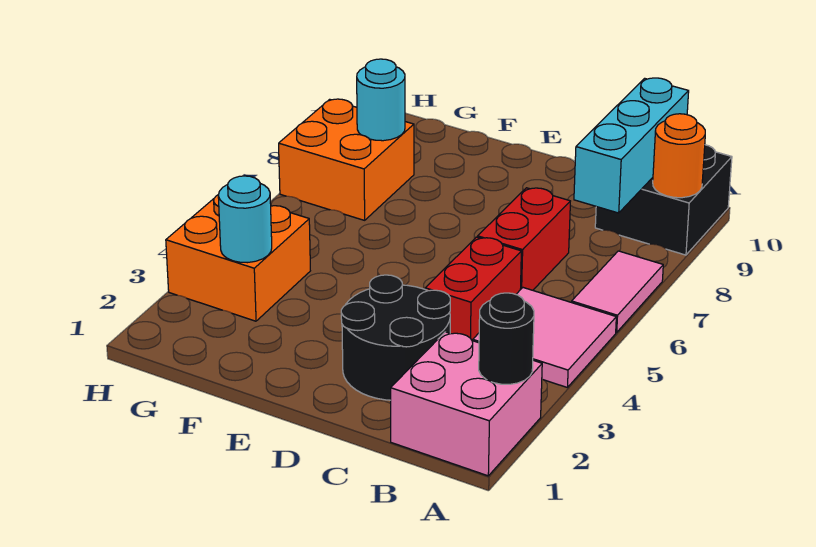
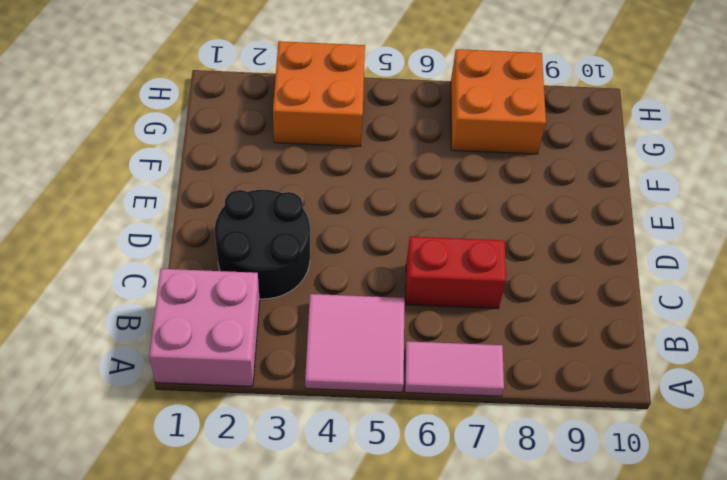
none -> black 2x2 brick [595,145,732,255]
none -> red 1x2 brick [425,237,521,341]
none -> black 1x1 round brick [479,293,534,384]

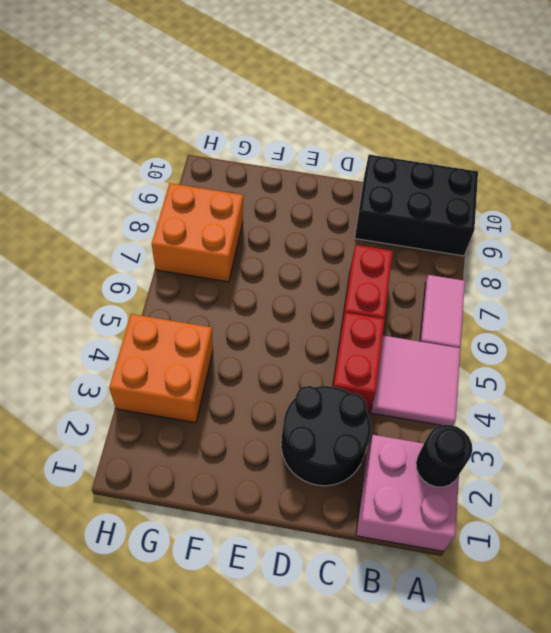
black 2x3 brick [355,155,478,256] -> black 2x2 brick [595,145,732,255]
none -> orange 1x1 round brick [653,114,705,198]
none -> cyan 1x3 brick [574,78,689,213]
none -> cyan 1x1 round brick [218,176,272,263]

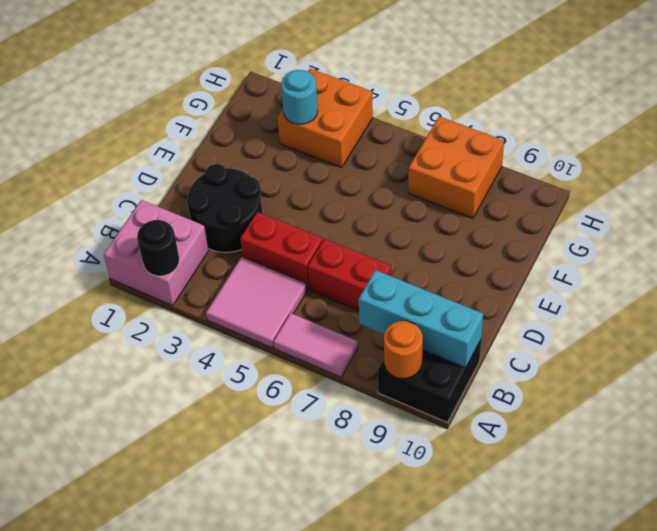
none -> cyan 1x1 round brick [357,59,405,141]

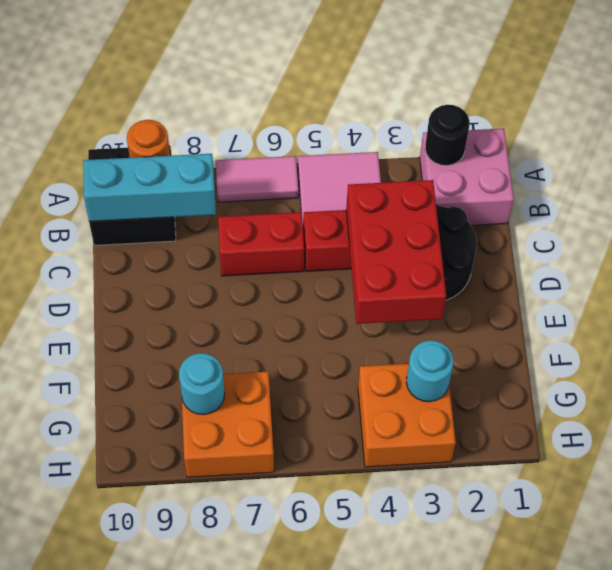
red 2x3 brick [346,180,446,324] -> none

